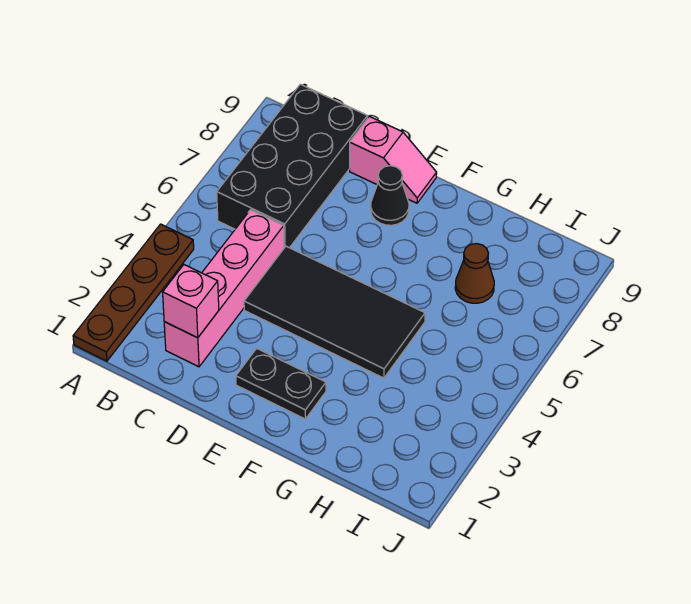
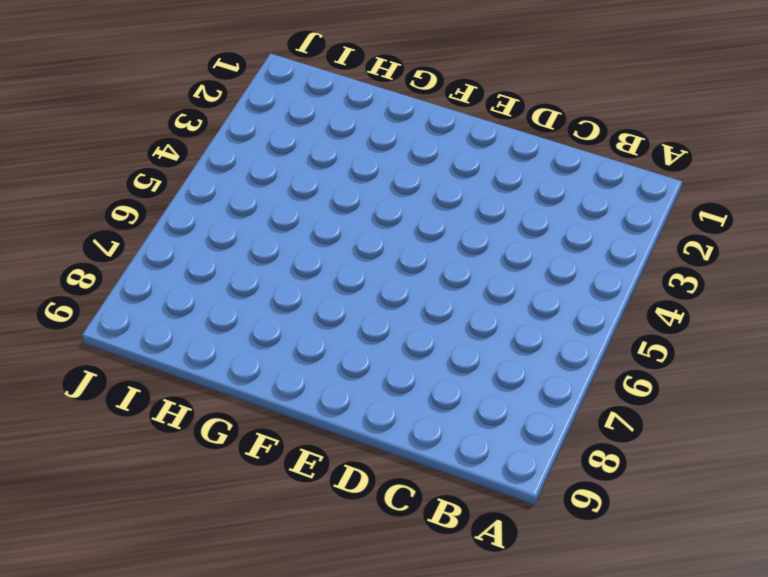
none -> brown 1x4 plate [73,224,194,361]
none -> black 2x4 brick [217,84,368,248]

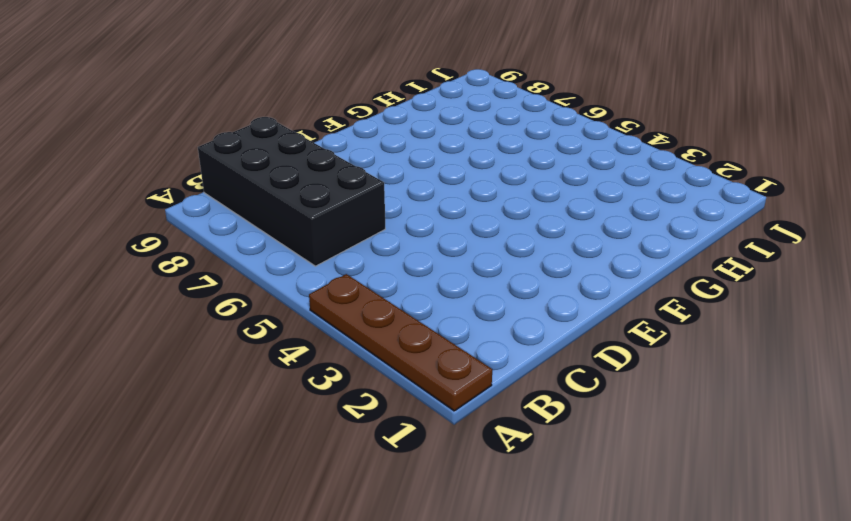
none -> pink 1x4 brick [164,210,284,367]
none -> black 2x4 tile [244,246,425,378]

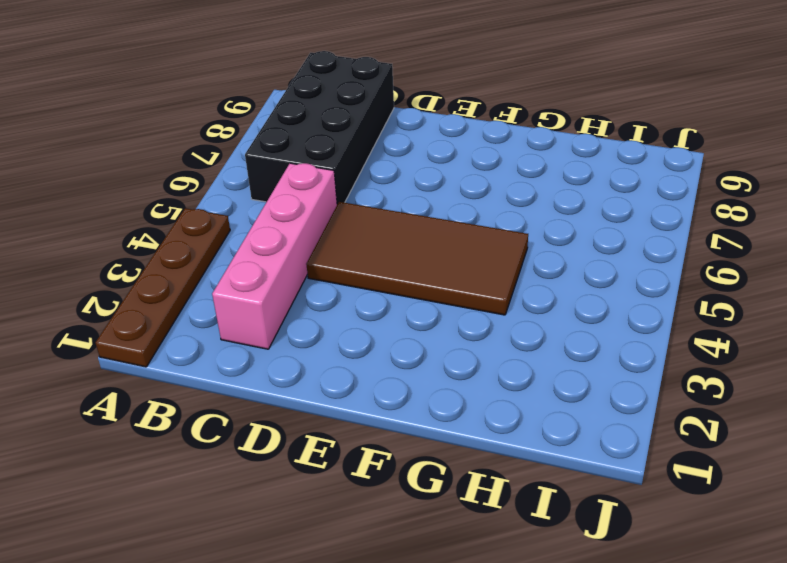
brown 2x4 tile [306,202,528,315] -> black 2x4 tile [244,246,425,378]
none -> pink 1x2 slope [350,116,437,203]
none -> black 1x2 plate [236,348,326,419]

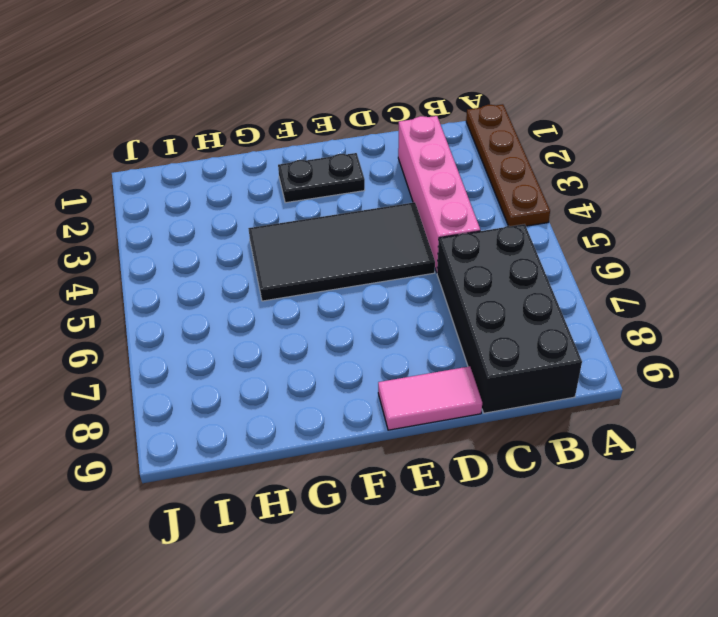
pink 1x2 tile [378,366,482,430] -> pink 1x2 slope [350,116,437,203]
none -> black 1x1 cone [371,166,409,225]
none -> brown 1x1 cone [455,244,494,303]

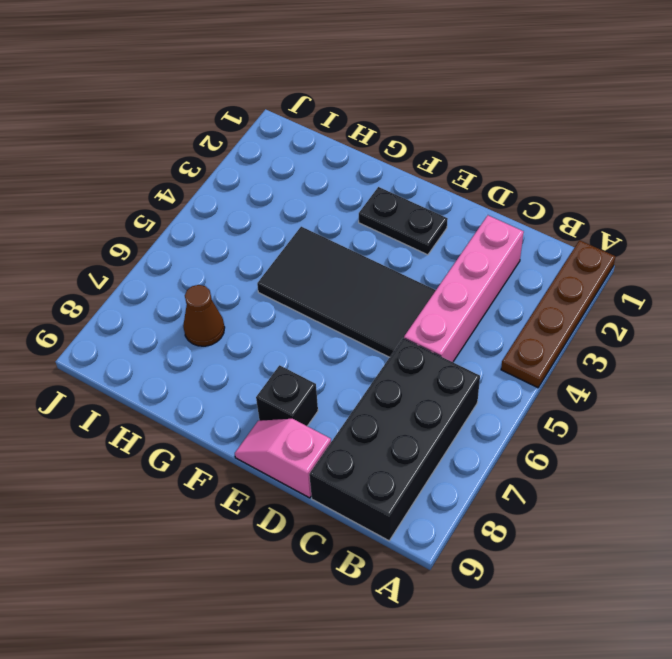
black 1x1 brick [256,365,318,426] -> black 1x1 cone [371,166,409,225]
none -> pink 1x1 brick [163,265,219,338]

